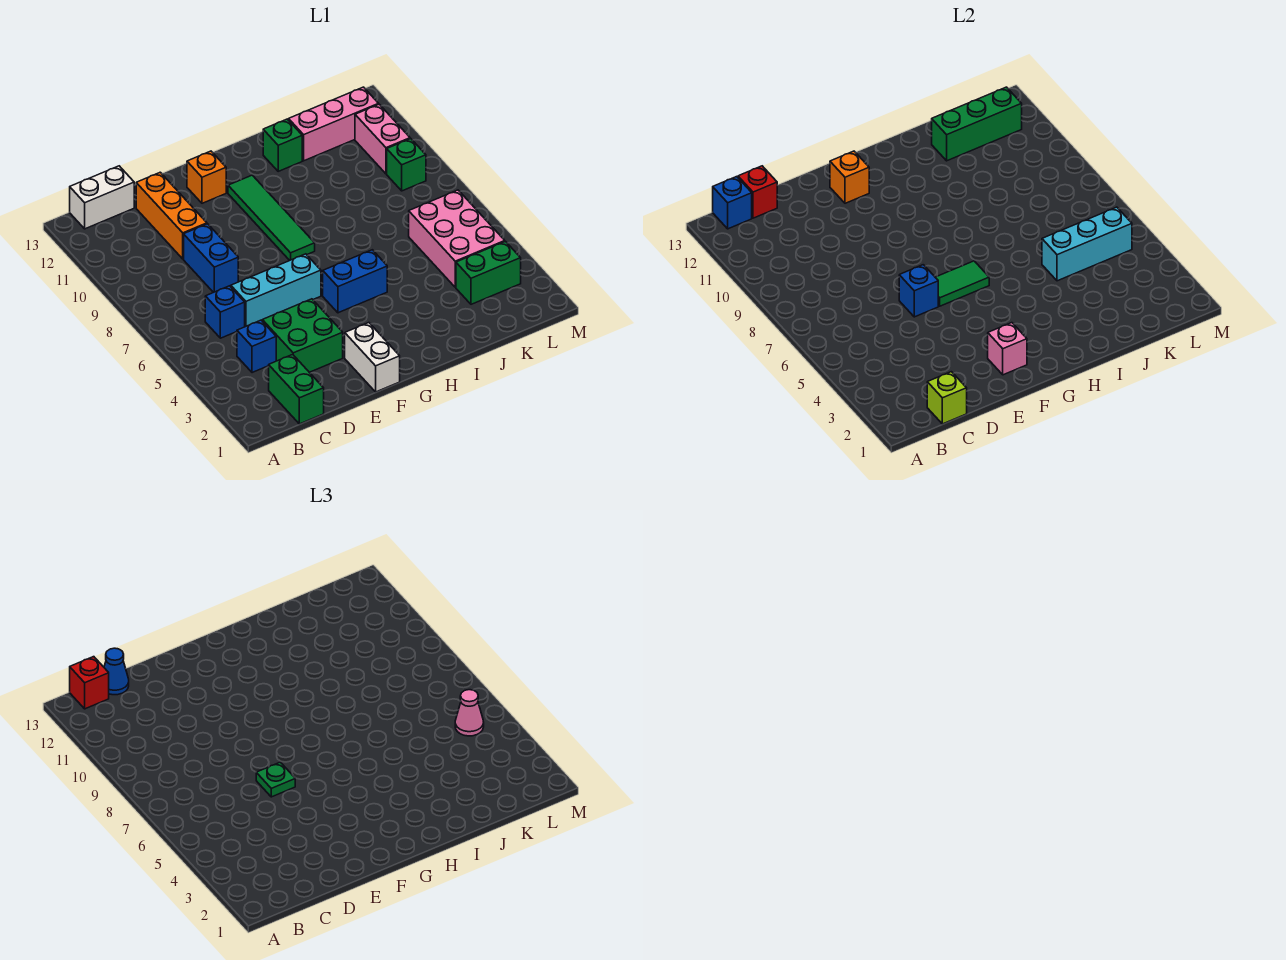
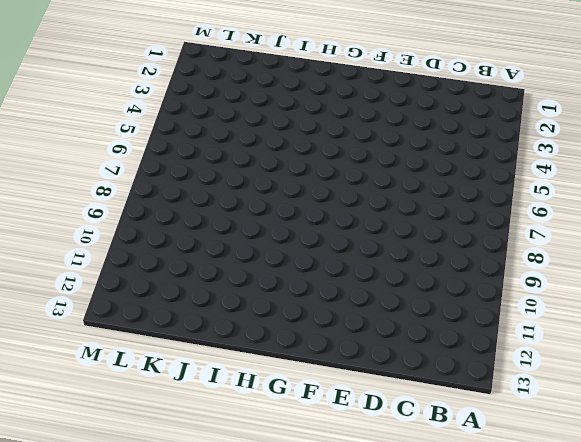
none -> white 1x2 brick [70,166,134,229]
none -> green 1x2 brick [269,354,324,424]
none -> blue 1x1 brick [237,320,276,373]
none -> blue 1x1 brick [205,286,245,338]

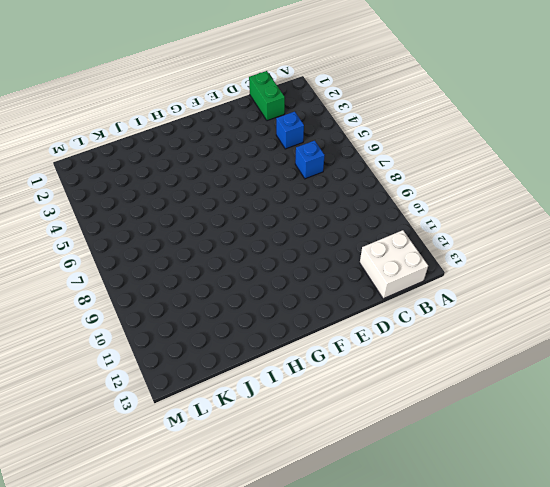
white 2x2 brick [360,230,428,299] -> white 1x2 brick [70,166,134,229]
none -> green 2x2 brick [262,299,343,372]
none -> cyan 1x3 brick [231,254,321,327]
none -> blue 1x2 brick [184,224,238,293]
none -> orange 1x3 brick [136,172,207,259]

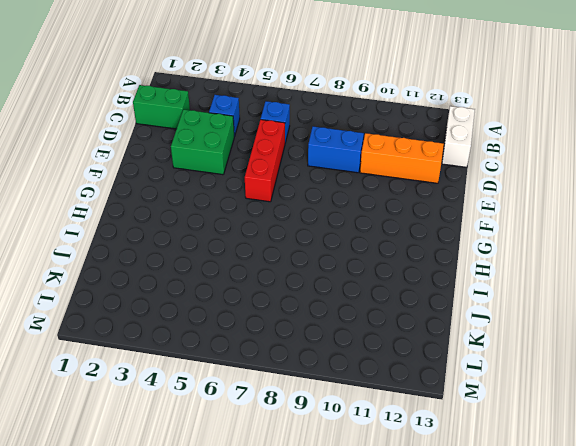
red 1x3 brick [245,120,285,202] -> cyan 1x3 brick [231,254,321,327]
none -> white 1x2 brick [345,323,400,392]
none -> orange 1x1 brick [187,151,226,203]
none -> blue 1x2 brick [323,250,387,313]
none -> green 1x4 tile [228,175,315,260]

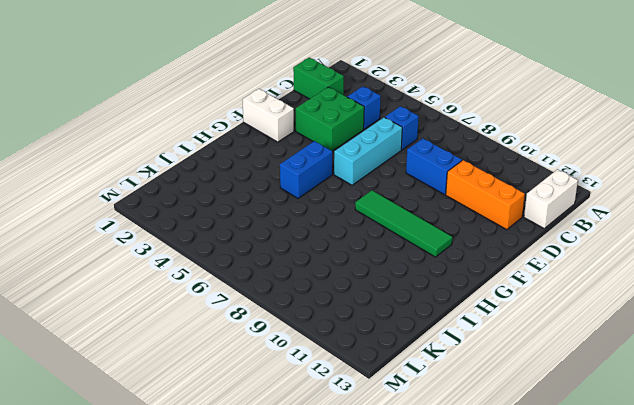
none -> orange 1x1 brick [187,151,226,203]
none -> green 1x1 brick [263,119,302,171]
none -> pink 1x3 brick [289,87,379,161]
none -> green 1x2 brick [456,241,521,304]

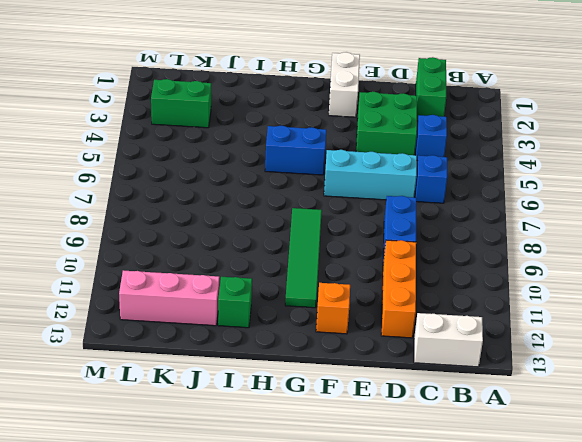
none -> pink 2x3 brick [409,190,505,287]
none -> green 1x1 brick [387,139,426,191]
none -> pink 1x2 brick [355,104,410,174]
none -> blue 1x1 brick [713,177,752,229]

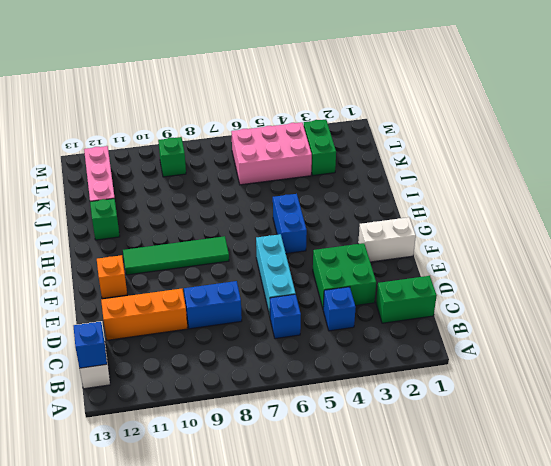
none -> pink 1x2 brick [355,104,410,174]
none -> lime 1x1 brick [927,372,967,424]
none -> red 1x1 brick [738,166,777,218]
none -> blue 1x1 brick [899,265,938,317]

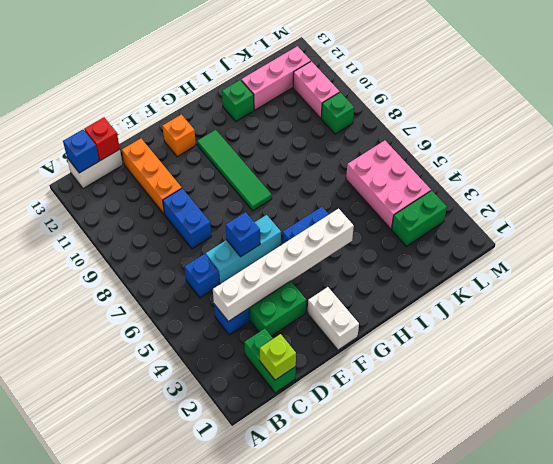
white 1x6 brick [213,209,354,321] -> none
none -> pink 1x1 brick [988,323,1027,375]
none -> green 1x2 tile [935,261,989,306]
none -> orange 1x1 brick [830,151,869,203]
none -> cyan 1x3 brick [1042,207,1132,281]

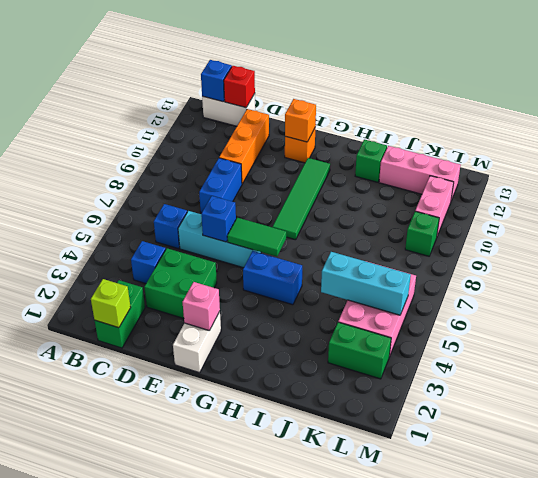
none -> green 1x3 brick [932,87,1022,161]
none -> red 1x1 brick [70,657,109,709]
none -> blue 1x1 cone [104,648,129,695]
none -> green 1x1 plate [256,762,295,797]

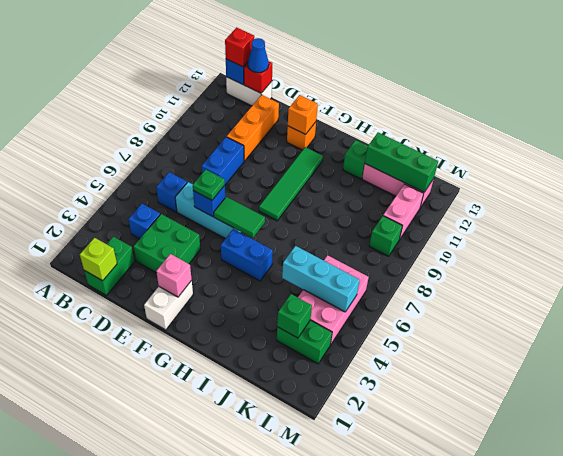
green 1x1 brick [277,294,312,338] -> none
none -> pink 1x1 cone [455,690,484,736]

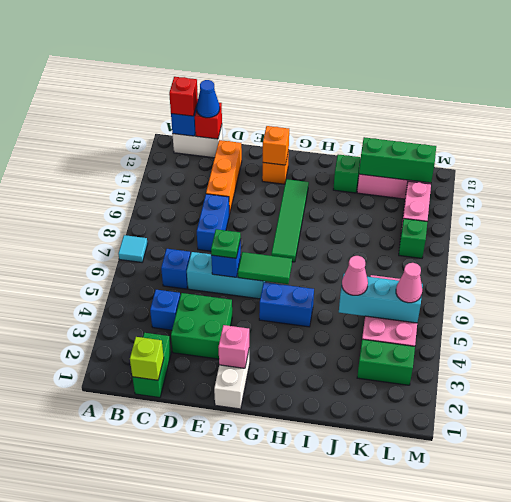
cyan 1x1 tile [118,235,148,262] -> none
pink 1x1 cone [342,256,368,295] -> none

